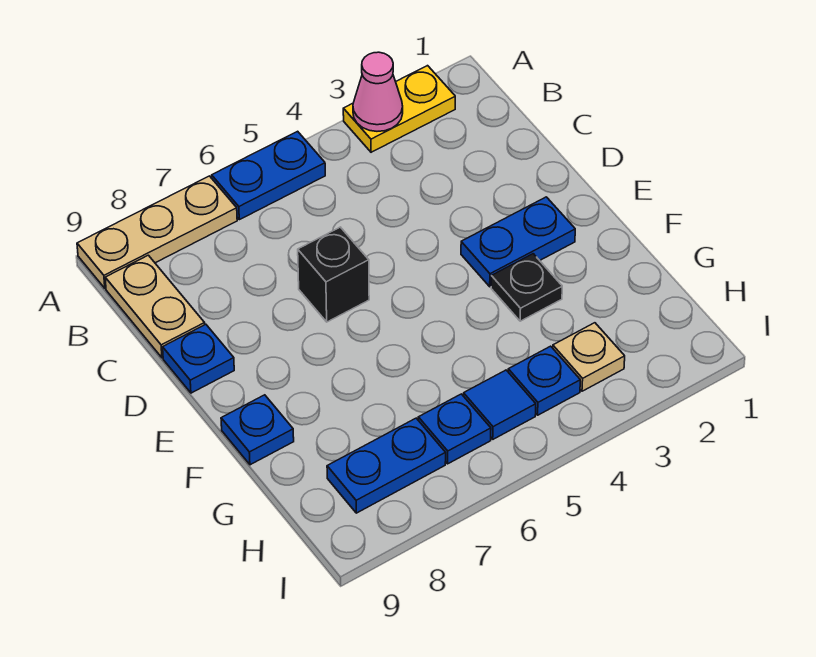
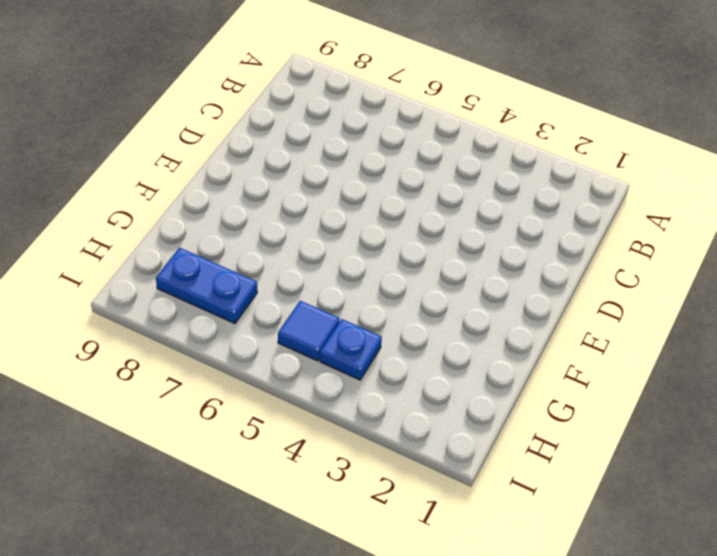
none -> yellow 1x2 plate [343,66,455,152]
none -> blue 1x2 plate [212,131,325,220]
none -> tan 1x3 plate [77,176,237,288]

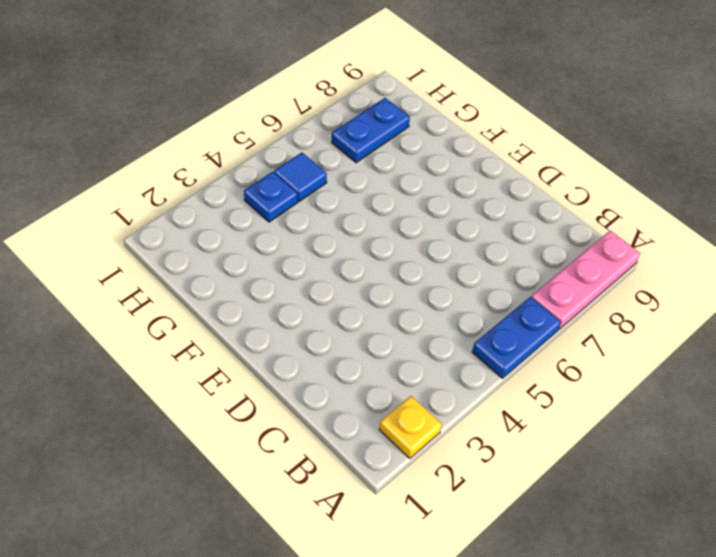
yellow 1x1 plate [379,396,442,458] -> yellow 1x2 plate [343,66,455,152]
pink 1x3 plate [531,231,640,329] -> tan 1x3 plate [77,176,237,288]
none -> tan 1x2 plate [105,255,205,358]
none -> black 1x1 brick [298,227,369,322]
none -> blue 1x1 plate [163,324,234,393]

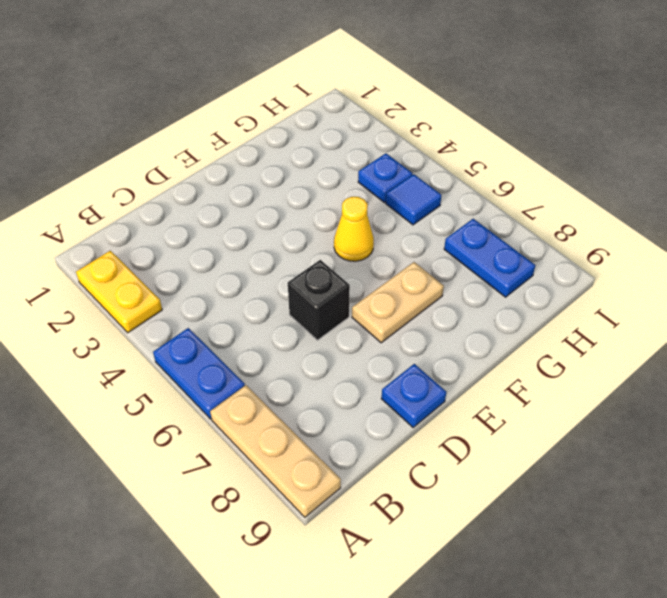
tan 1x2 plate [352,262,444,343] -> tan 1x2 plate moved to [105,255,205,358]
yellow 1x1 cone [334,197,374,261] -> none
none -> blue 1x2 plate [461,197,575,287]
none -> black 1x1 plate [491,254,562,321]
none -> blue 1x1 plate [221,395,294,465]

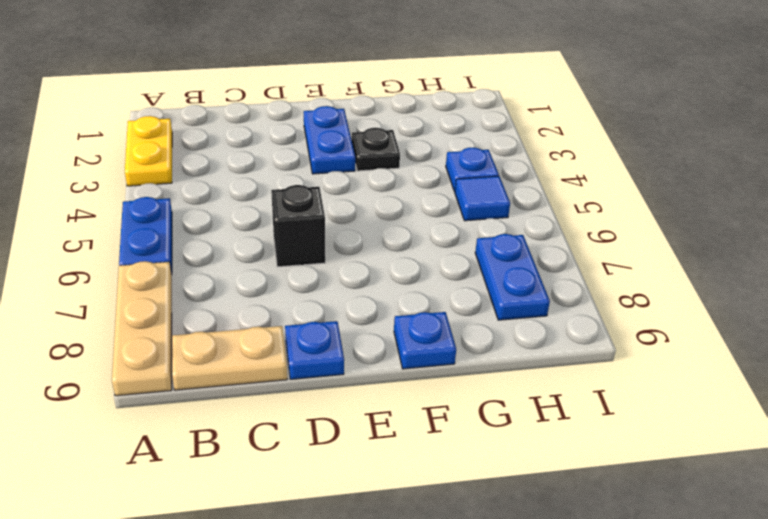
none -> tan 1x1 plate [553,323,625,391]
none -> blue 1x1 plate [418,394,491,464]
none -> pink 1x1 cone [353,52,403,131]

